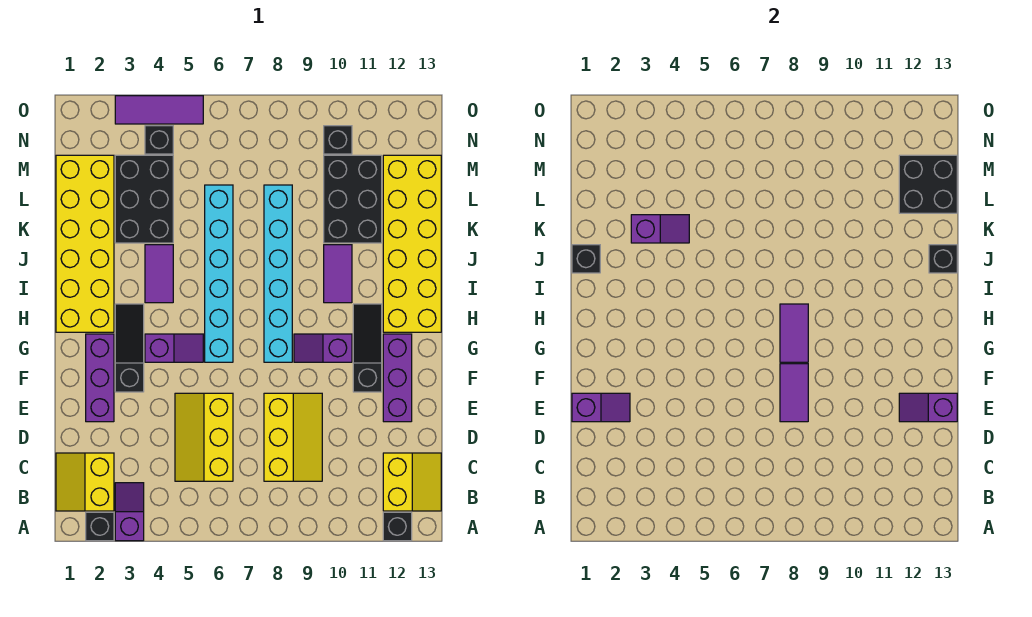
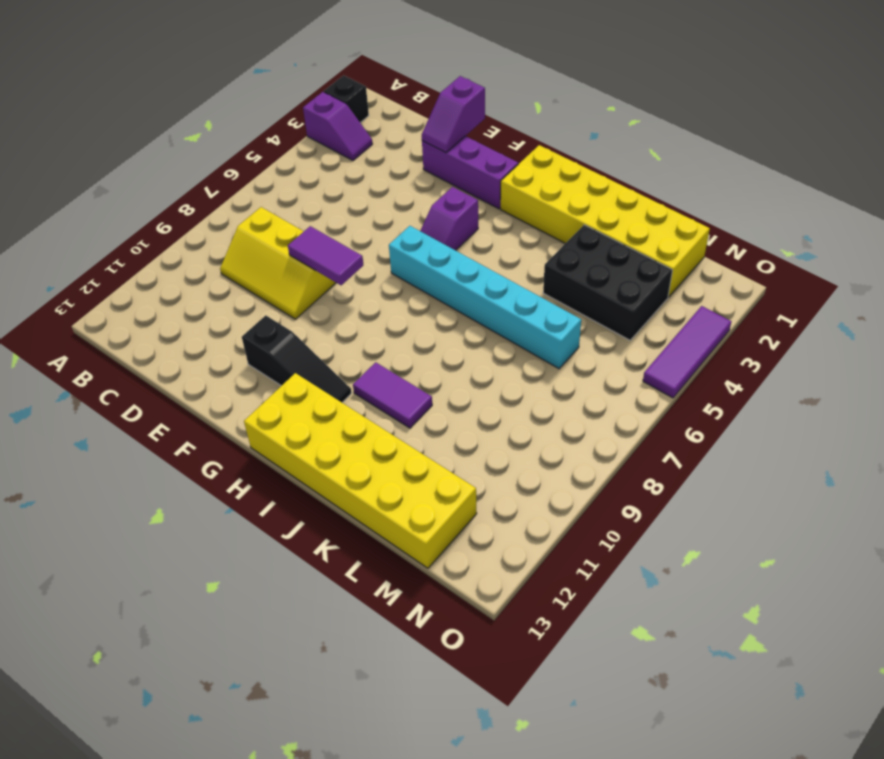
none -> black 1x1 brick [383,512,412,541]
none -> yellow 2x2 slope [56,453,114,511]
none -> yellow 2x2 slope [383,453,441,511]
none -> yellow 2x3 slope [175,393,233,481]

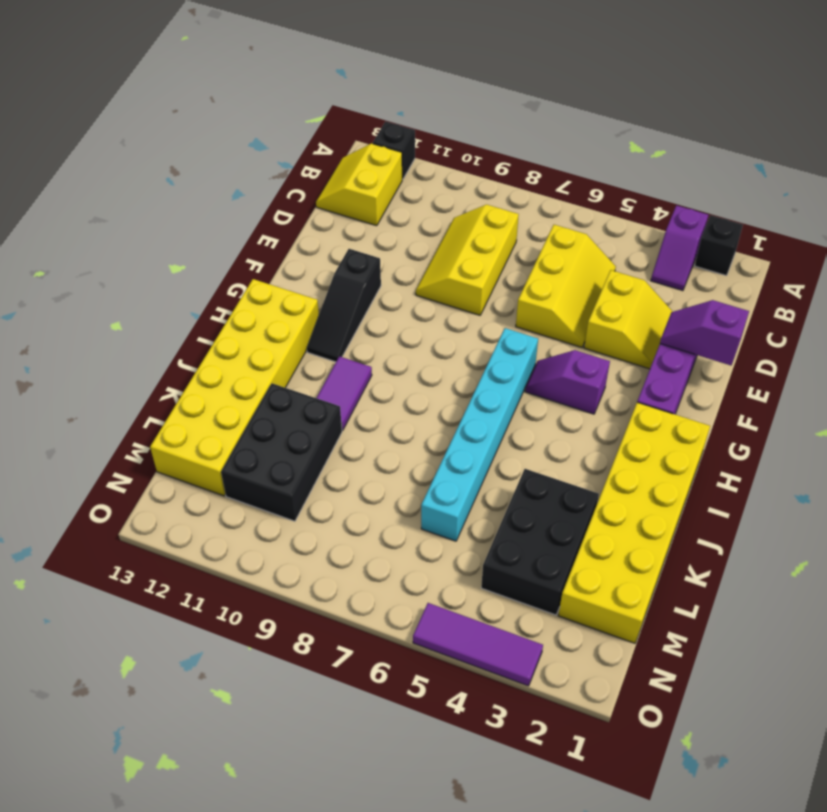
yellow 2x2 slope [584,270,673,369] -> yellow 2x2 slope moved to [56,453,114,511]
none -> purple 1x3 brick [383,334,412,422]
none -> black 1x3 slope [115,304,144,392]
none -> cyan 1x6 brick [264,185,292,362]
none -> purple 1x2 slope [294,334,352,362]

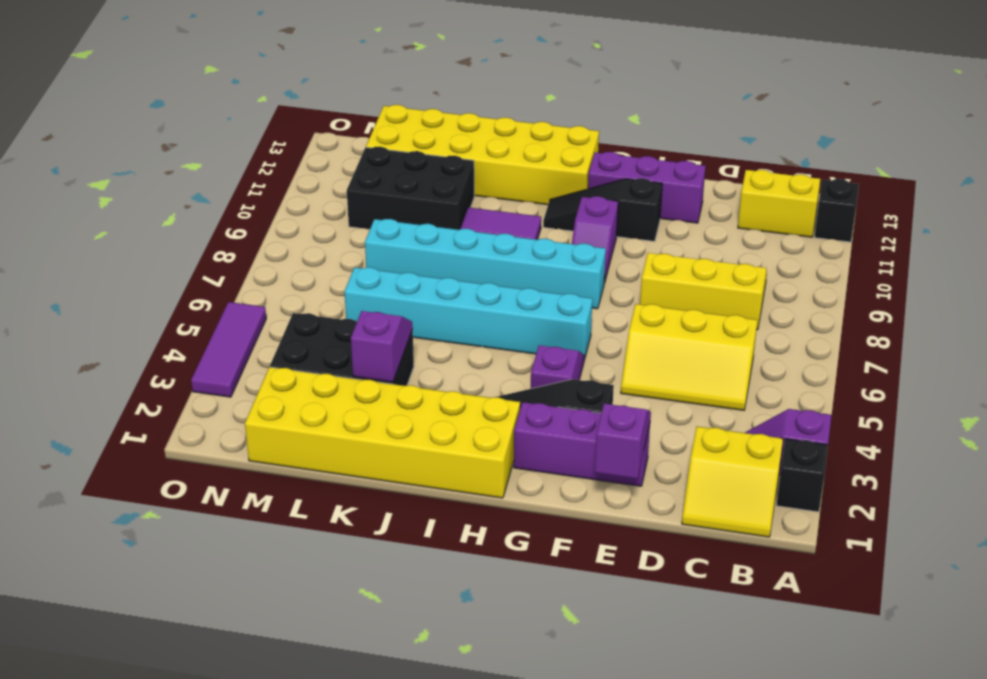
none -> purple 1x2 tile [145,245,173,303]
none -> black 1x1 brick [145,126,173,154]
none -> black 1x1 brick [324,126,352,154]
none -> purple 1x2 tile [780,364,808,422]

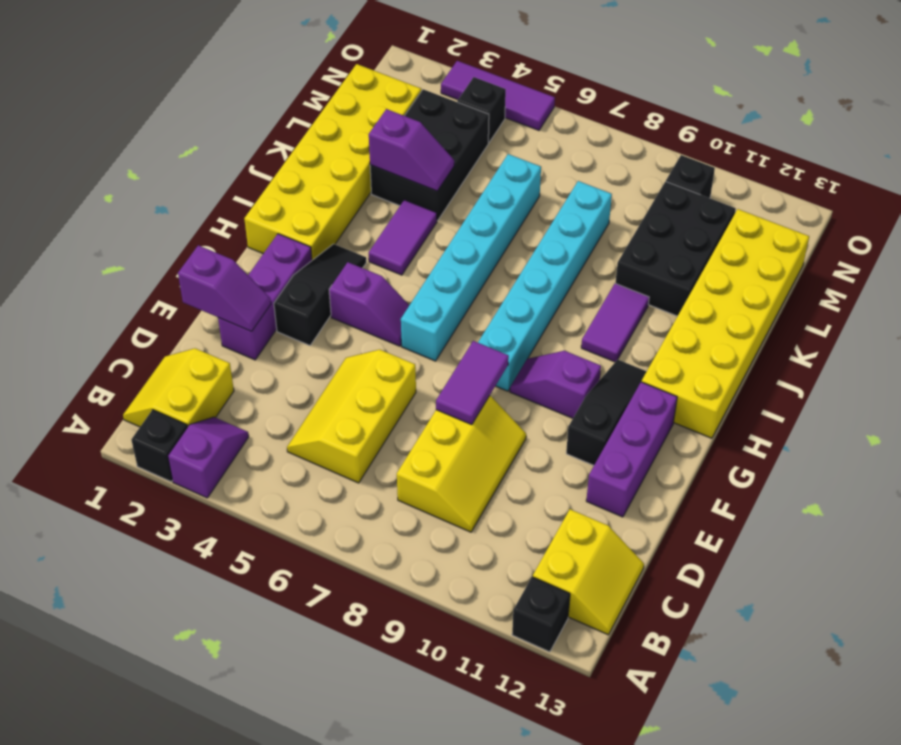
none -> purple 1x2 slope [899,393,957,422]
none -> purple 1x2 tile [780,304,808,362]
none -> black 1x1 brick [572,245,600,273]
none -> black 1x1 brick [929,245,957,273]

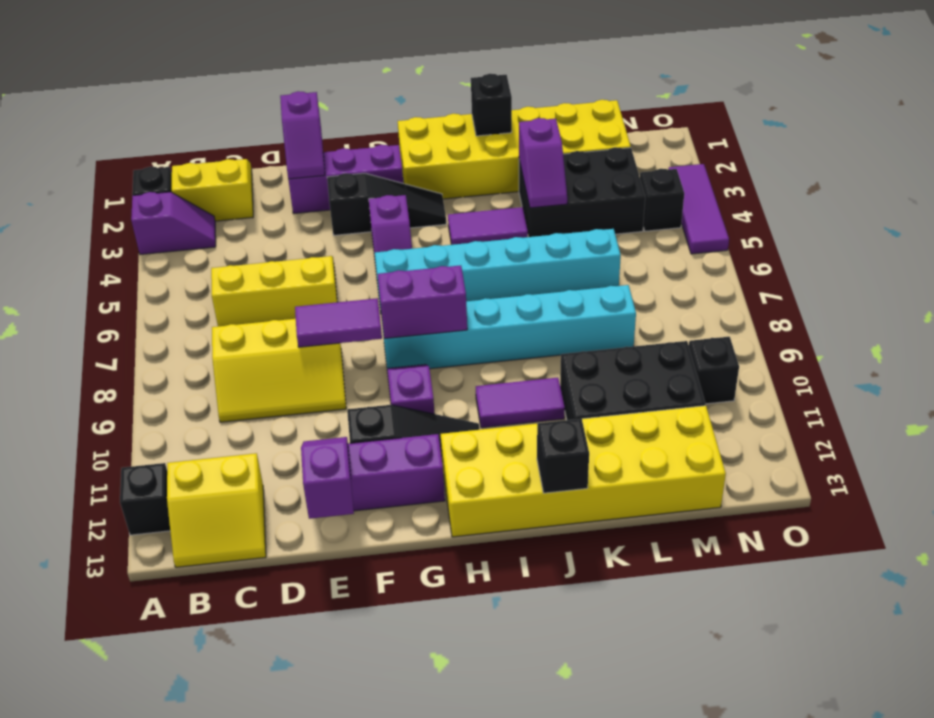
purple 1x2 brick [378,265,467,339] -> purple 1x2 tile [780,304,808,362]
none -> black 2x2 brick [899,155,957,213]

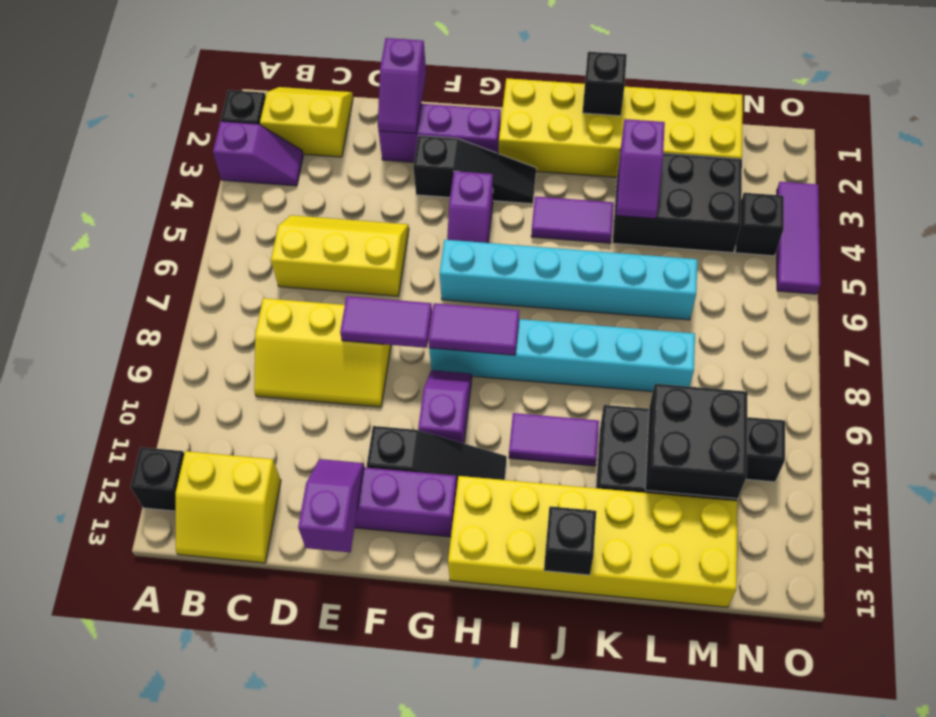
black 2x2 brick [645,384,748,499] -> black 2x2 brick moved to [899,155,957,213]

